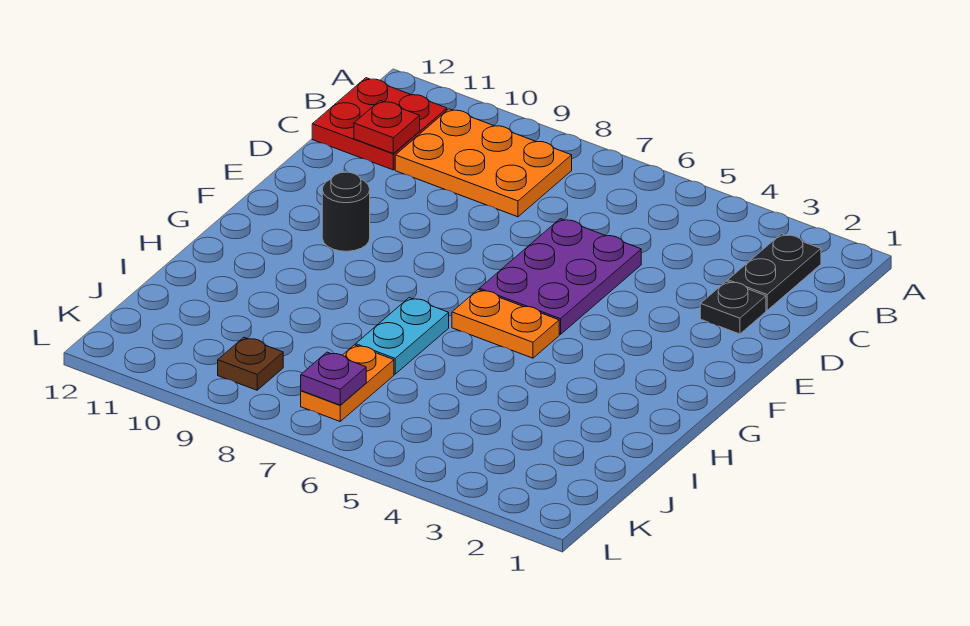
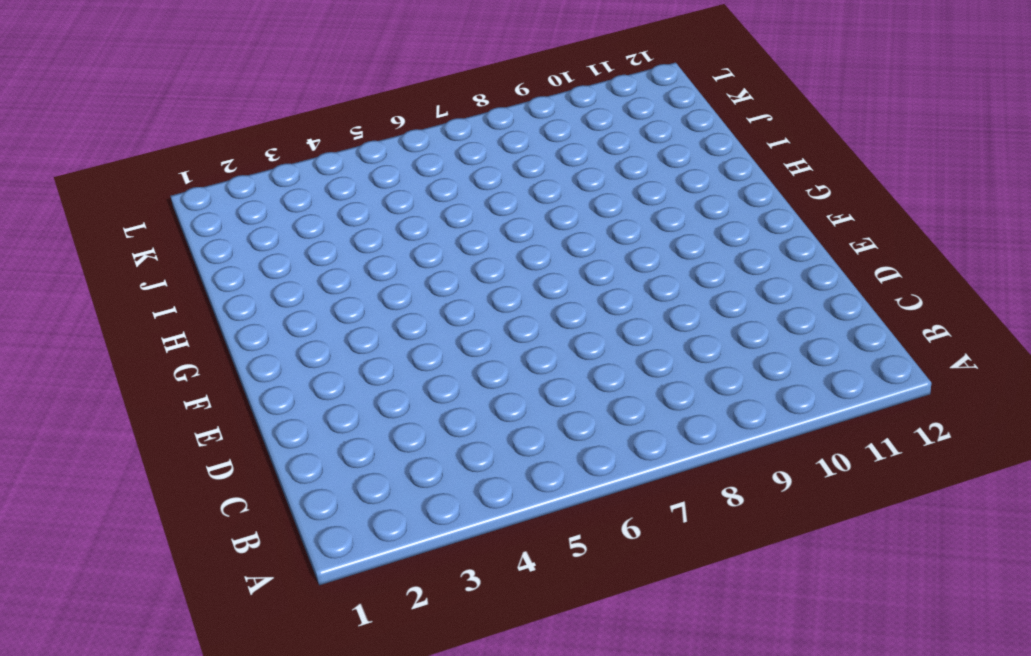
none -> black 1x2 plate [728,234,821,310]
none -> orange 2x3 plate [395,109,572,217]
none -> red 2x2 plate [312,78,447,170]

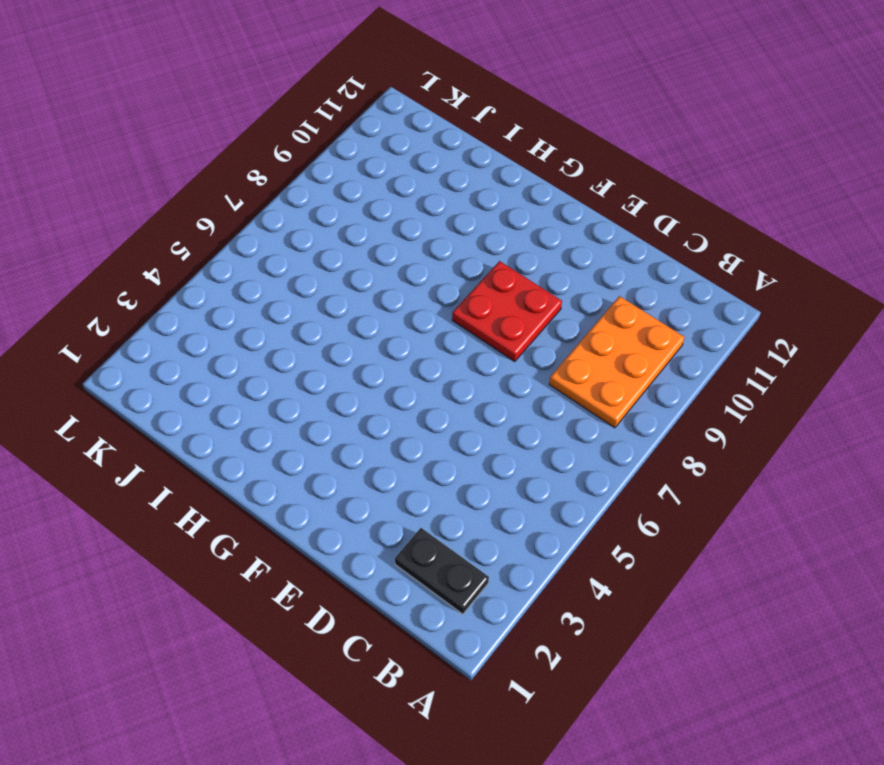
red 2x2 plate [452,261,562,362] -> red 2x2 plate moved to [312,78,447,170]
none -> black 1x1 plate [700,281,766,334]
none -> purple 2x3 plate [479,219,641,335]
none -> black 1x1 round brick [322,172,370,251]

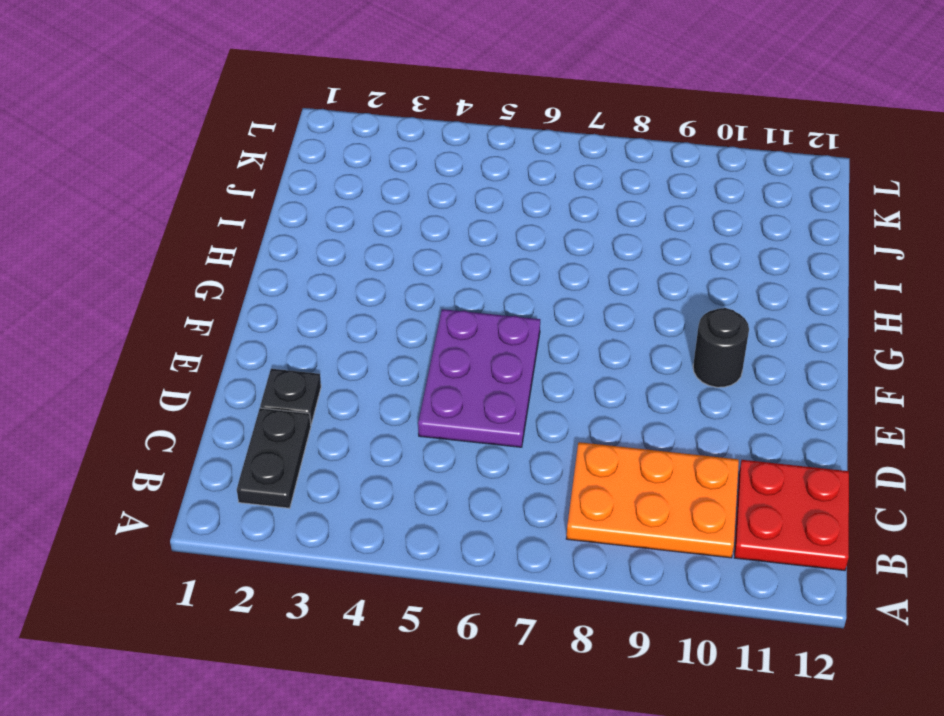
none -> orange 1x2 plate [452,290,559,358]
none -> cyan 1x2 plate [356,298,449,374]
none -> orange 1x2 plate [301,345,394,421]

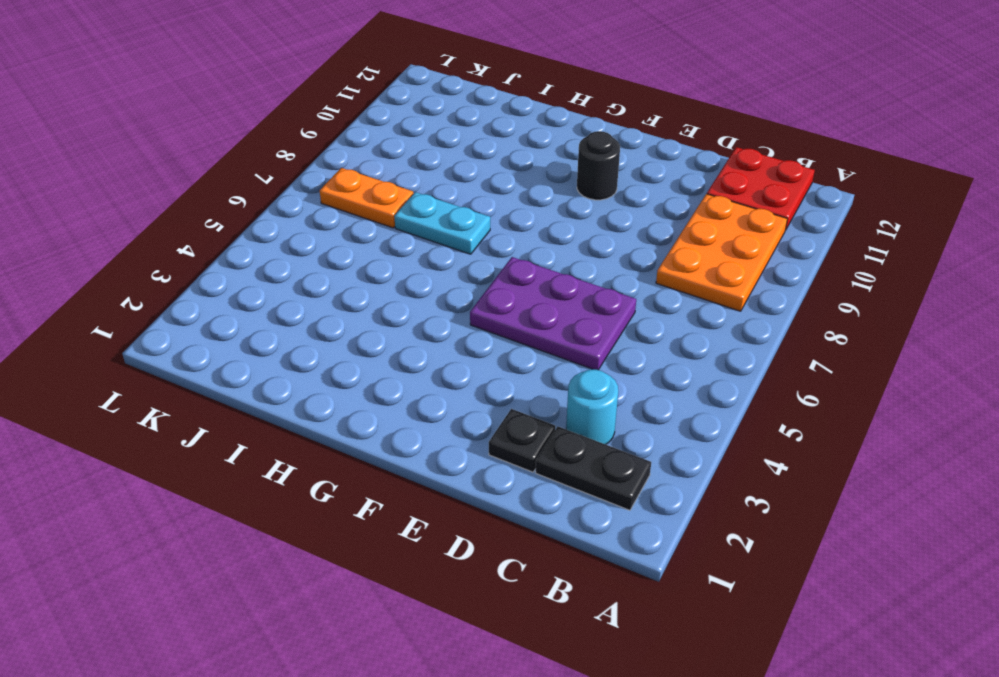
cyan 1x1 round brick [566,369,618,444] -> none
none -> orange 1x2 plate [452,290,559,358]
none -> brown 1x1 plate [218,338,283,390]
none -> red 1x1 plate [354,101,420,153]

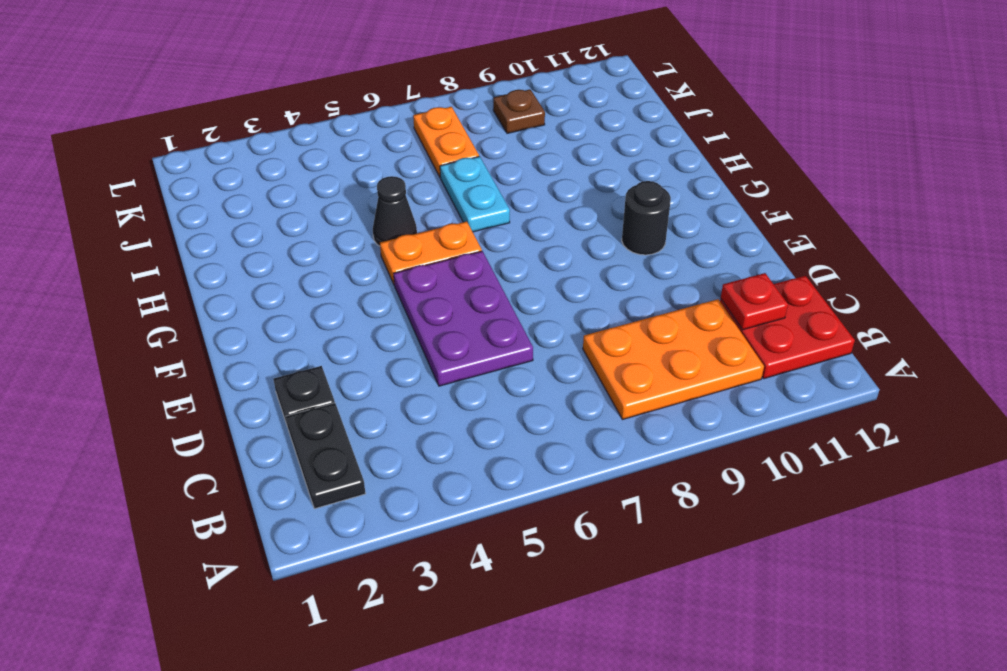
black 1x1 cone [373,176,417,246] -> none
none -> purple 1x1 plate [301,352,366,405]

